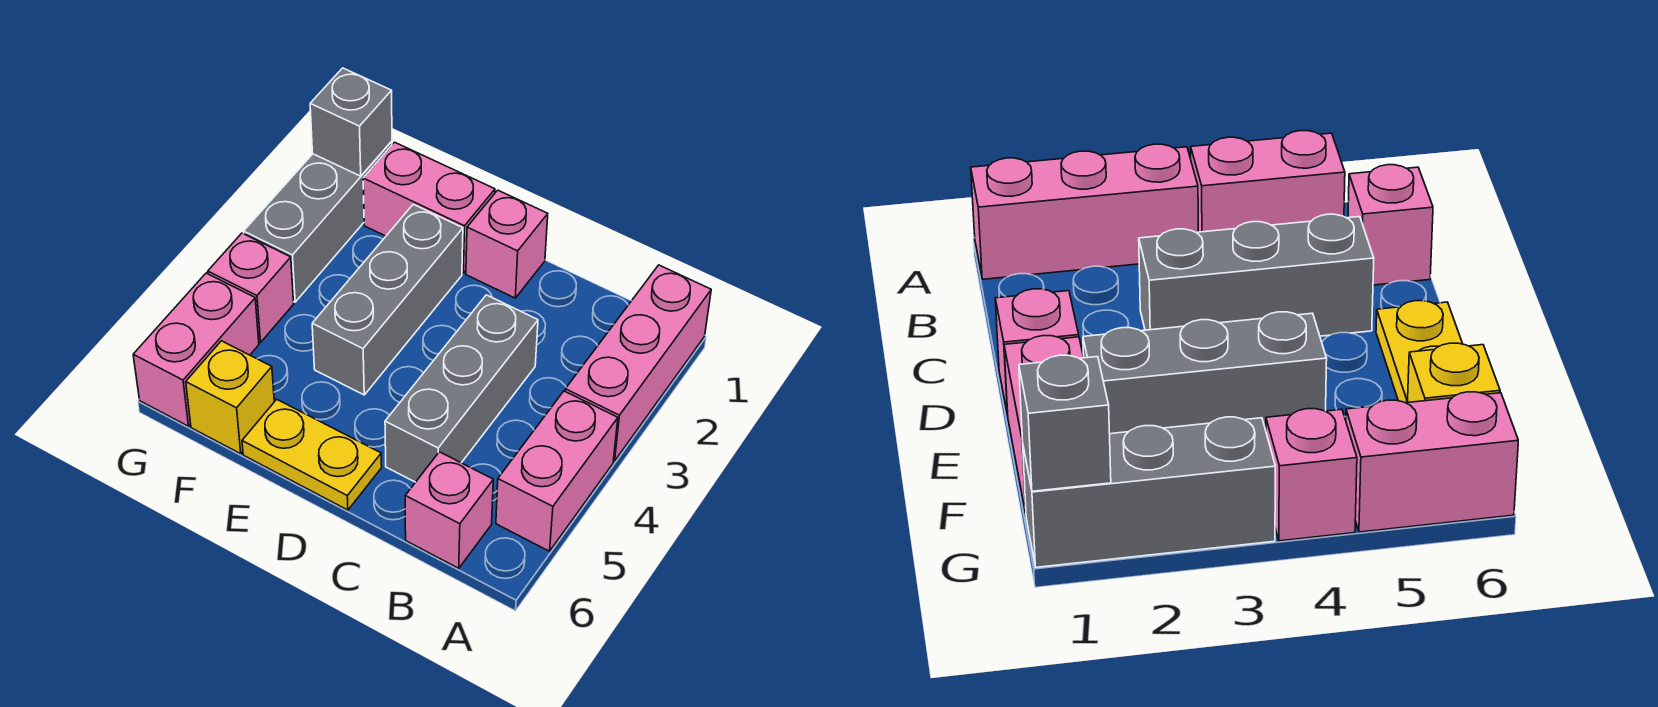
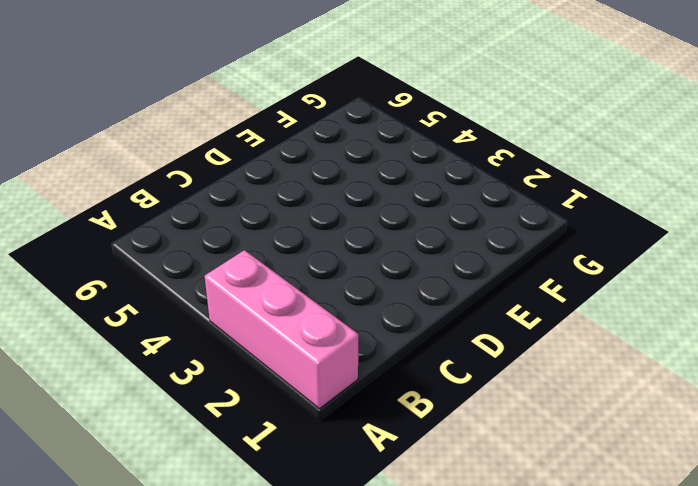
none -> pink 1x2 brick [496,391,618,551]
none -> pink 1x1 brick [405,452,493,568]
none -> grey 1x3 brick [385,295,538,482]

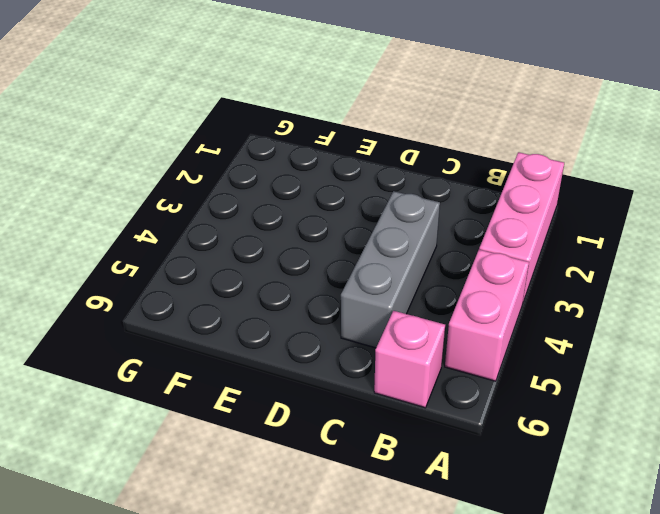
none -> pink 1x1 brick [466,190,548,298]
none -> yellow 1x2 plate [242,399,382,510]
none -> pink 1x2 brick [363,142,495,273]

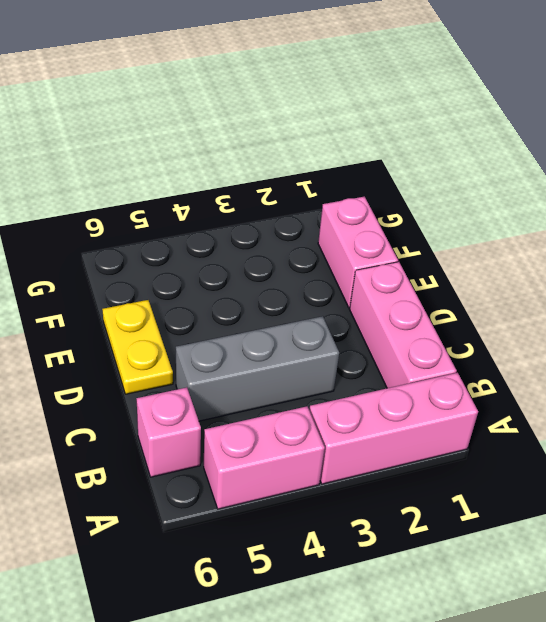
pink 1x3 brick [350,262,457,388] -> pink 1x1 brick [466,190,548,298]
none -> grey 1x3 brick [312,204,463,395]
none -> yellow 1x1 brick [186,341,274,454]
none -> grey 1x3 brick [244,141,392,302]

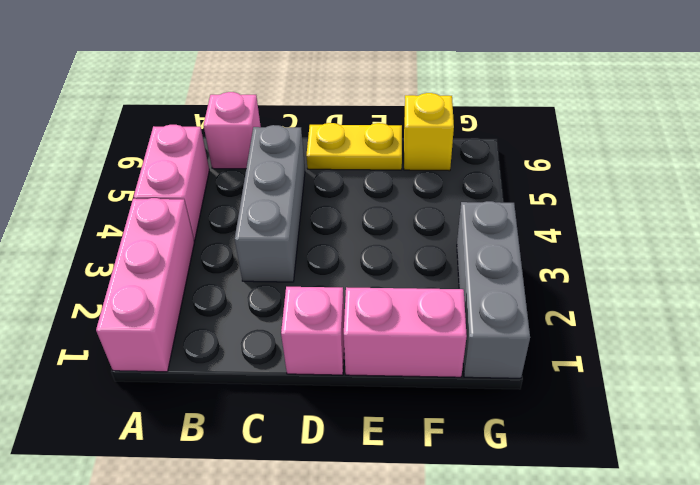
none -> grey 1x3 brick [312,204,463,395]
none -> pink 1x1 brick [208,233,294,342]
none -> pink 1x2 brick [133,273,259,426]

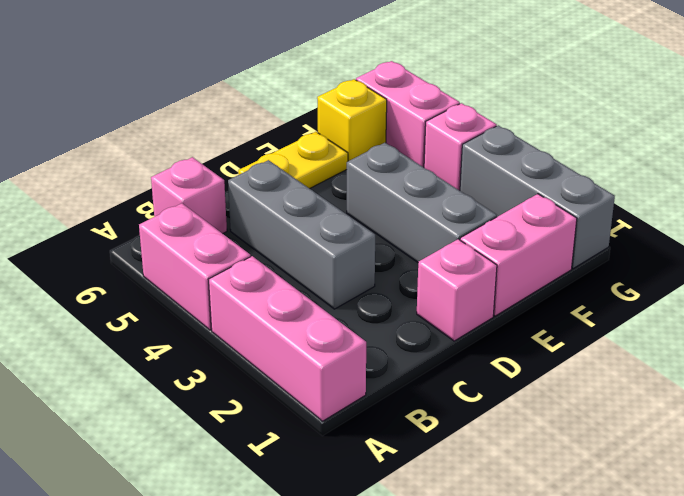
none -> grey 1x1 brick [310,68,392,176]

